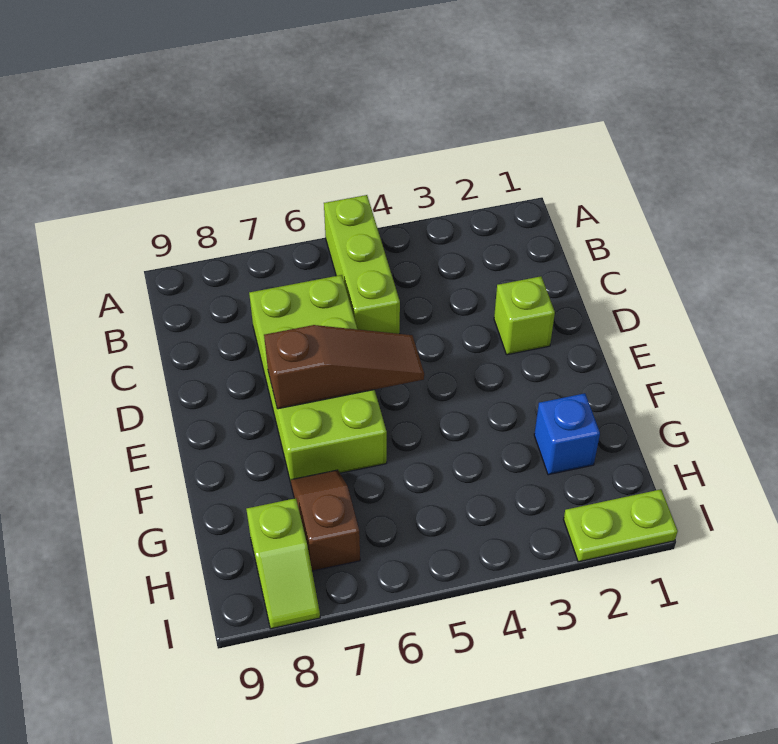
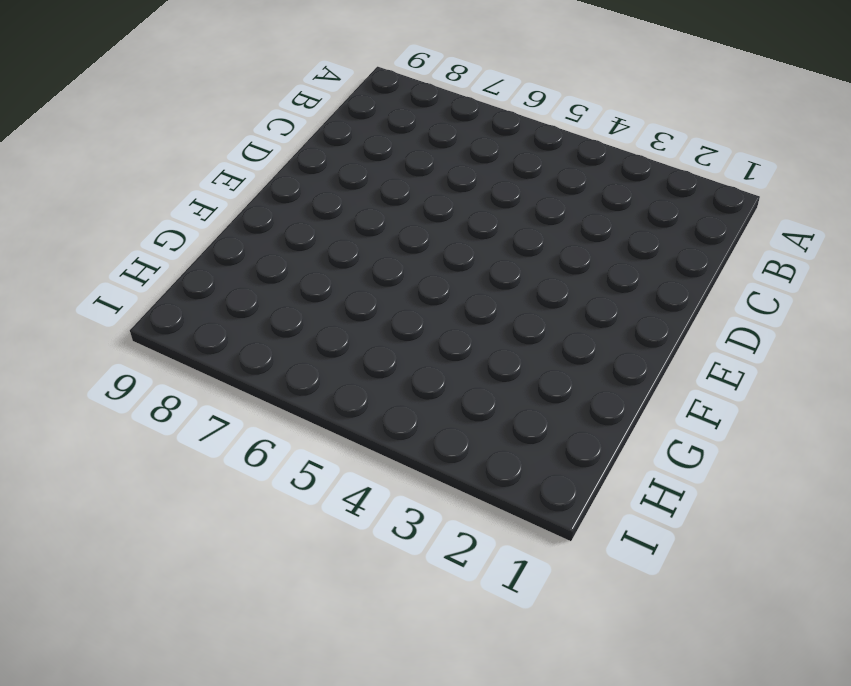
none -> lime 1x3 brick [324,195,400,334]
none -> lime 2x4 brick [249,275,387,483]

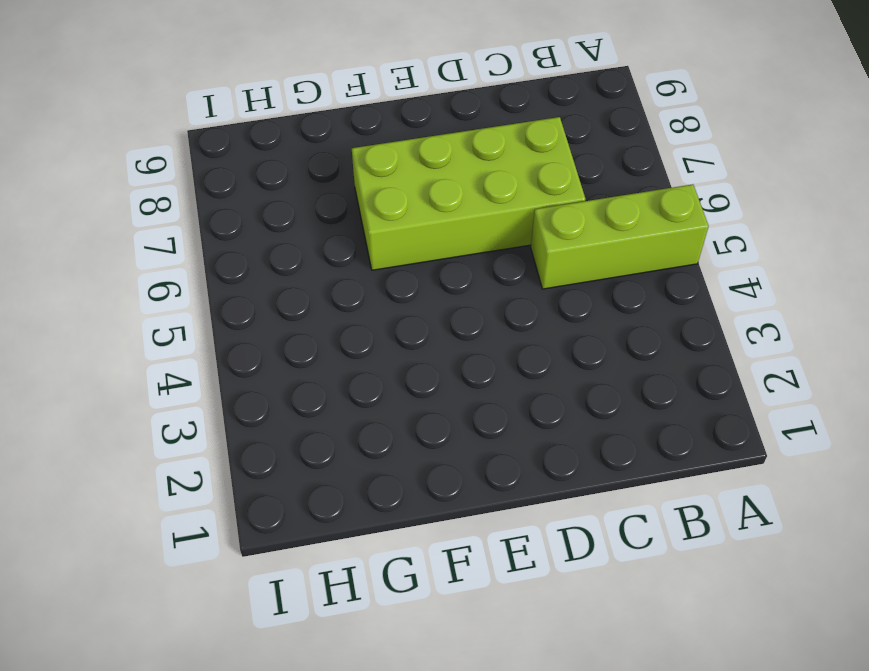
none -> lime 1x1 brick [494,276,555,355]
none -> blue 1x1 brick [534,393,600,475]

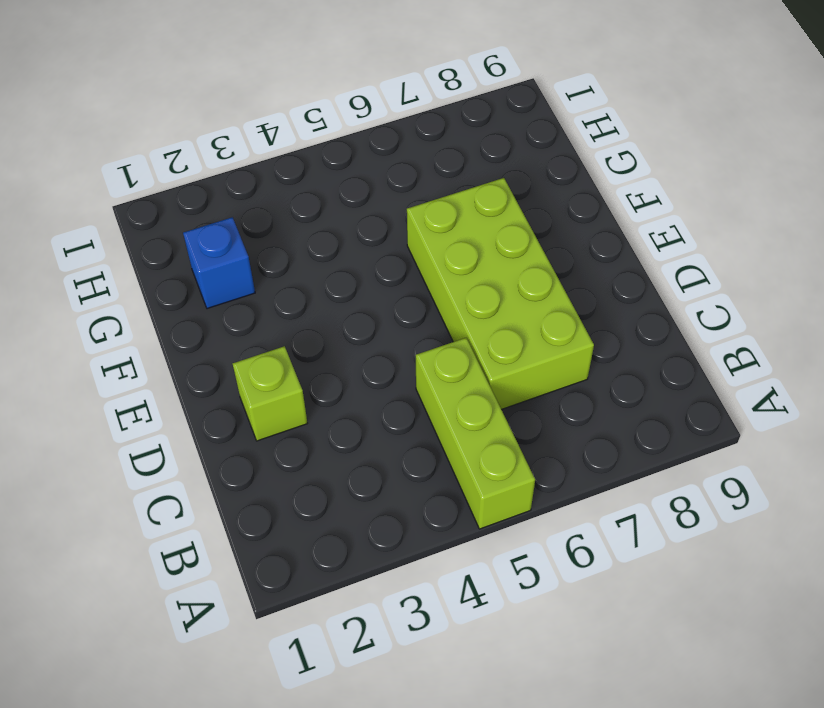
none -> brown 1x2 slope [291,470,360,571]
none -> lime 1x2 slope [246,498,320,629]

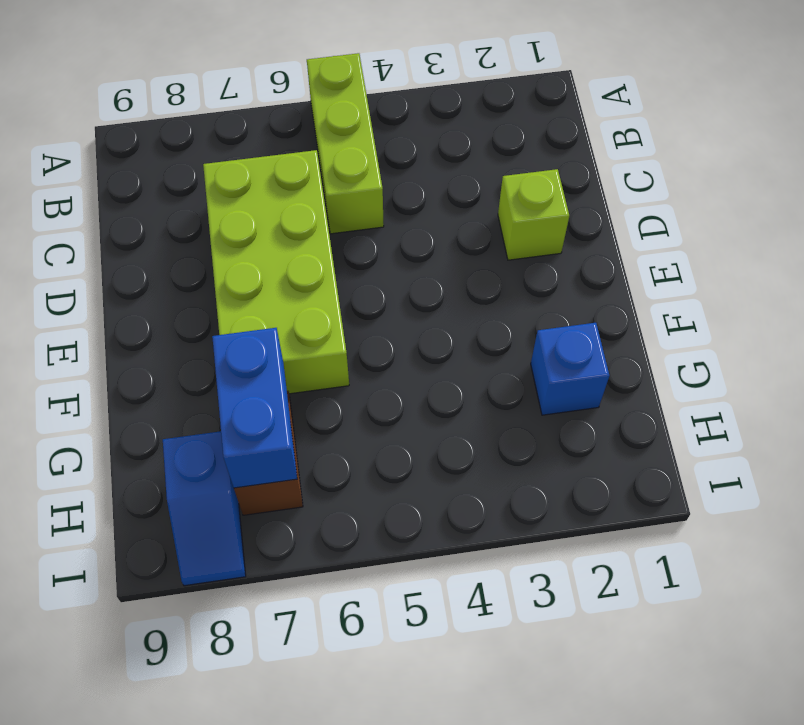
blue 1x2 brick [212,328,297,488] -> none
blue 1x2 slope [163,431,246,586] -> lime 1x2 slope [246,498,320,629]
none -> lime 1x2 plate [564,489,678,562]
none -> brown 1x3 slope [264,325,424,409]

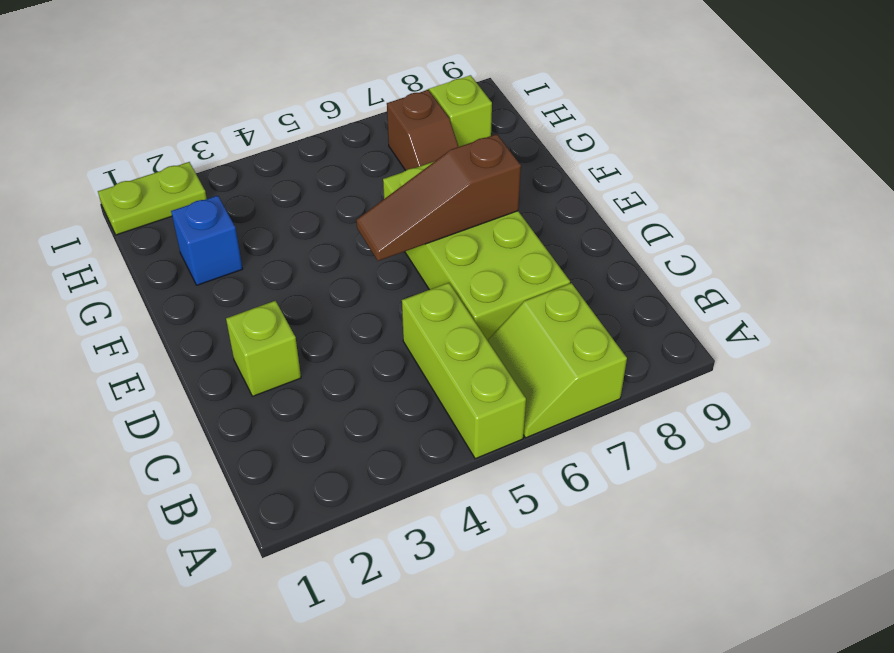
lime 2x2 slope [487,283,627,438] -> none

